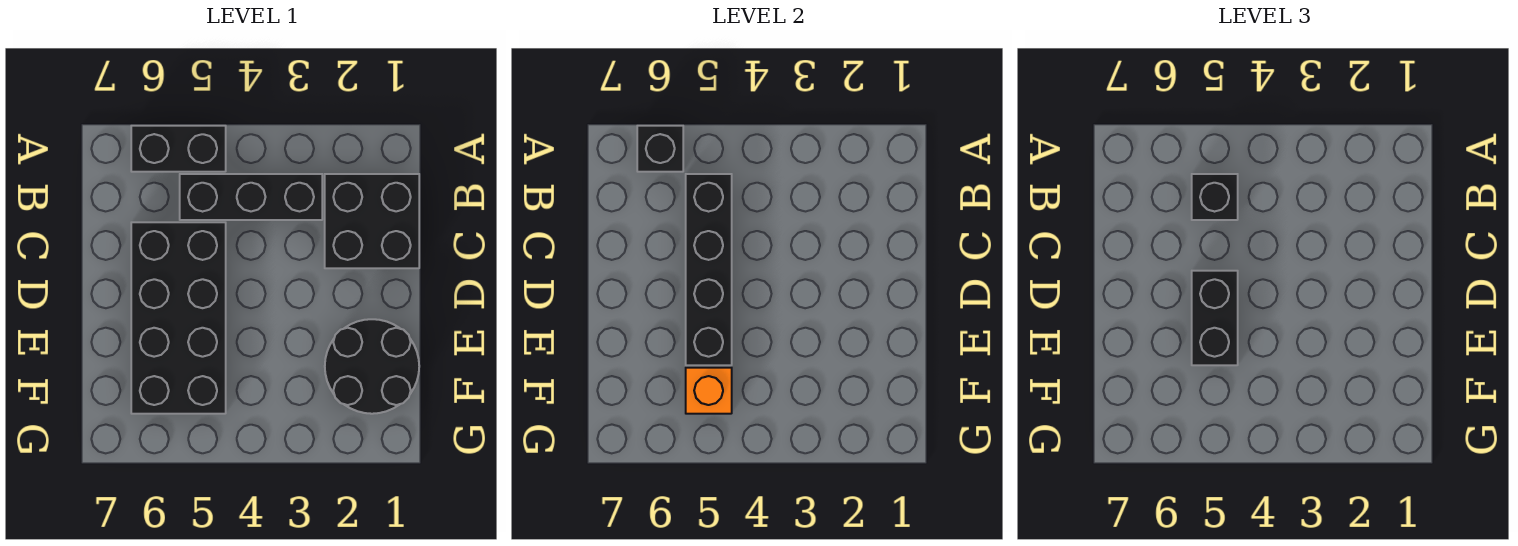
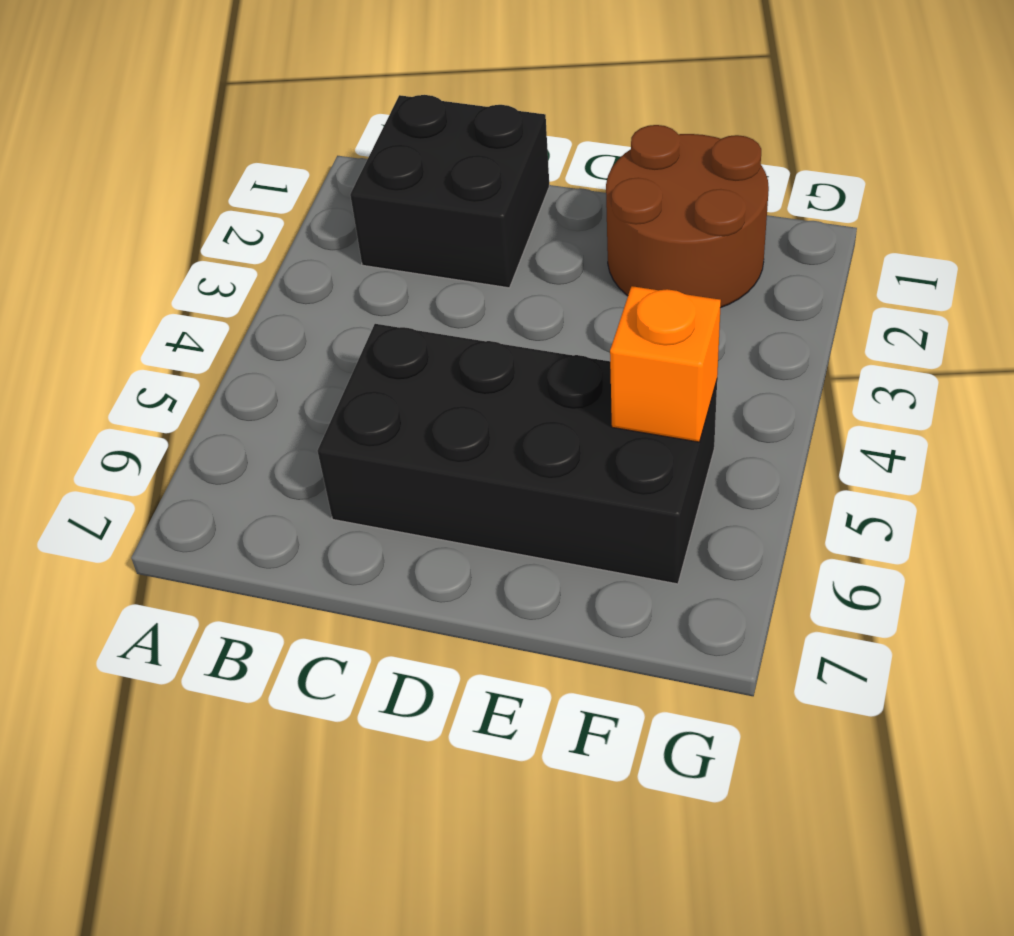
brown 2x2 round brick [606,125,769,307] -> black 2x2 round brick [325,319,419,414]
none -> black 1x2 brick [131,126,226,172]
none -> black 1x3 brick [180,174,322,220]

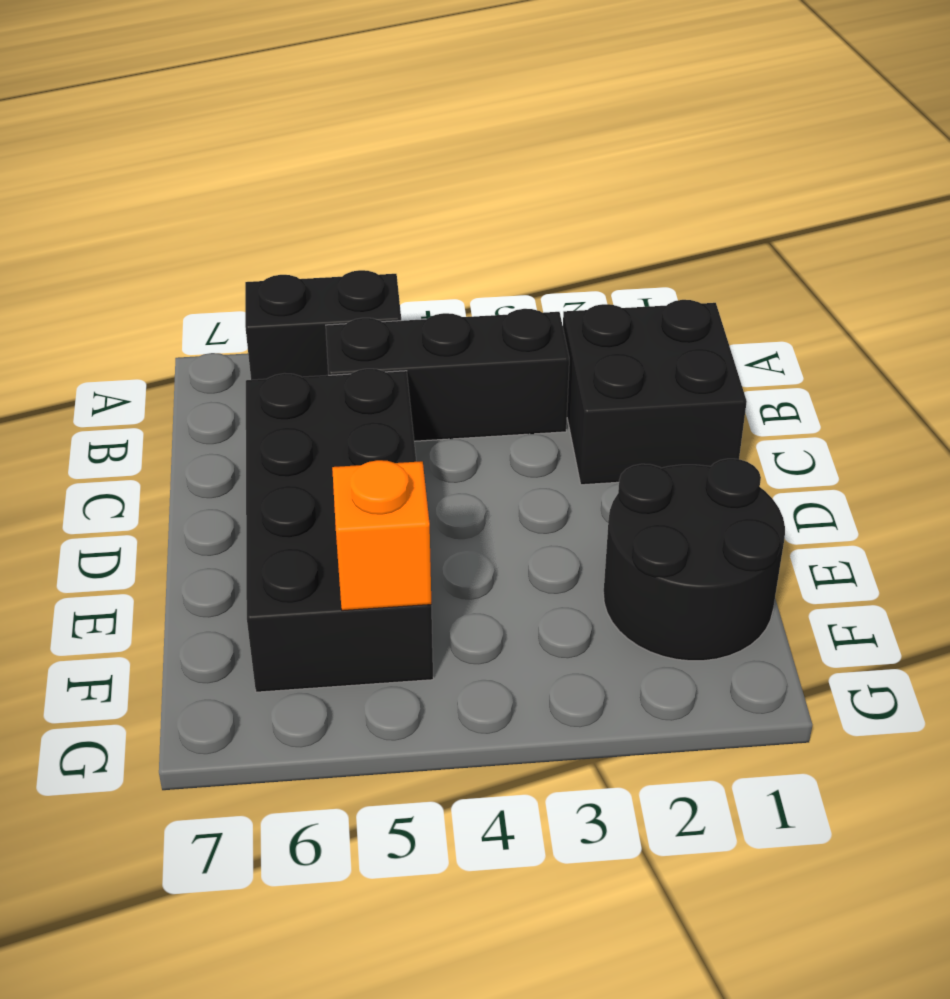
none -> black 1x1 brick [637,126,683,172]
none -> black 1x4 brick [686,174,732,365]

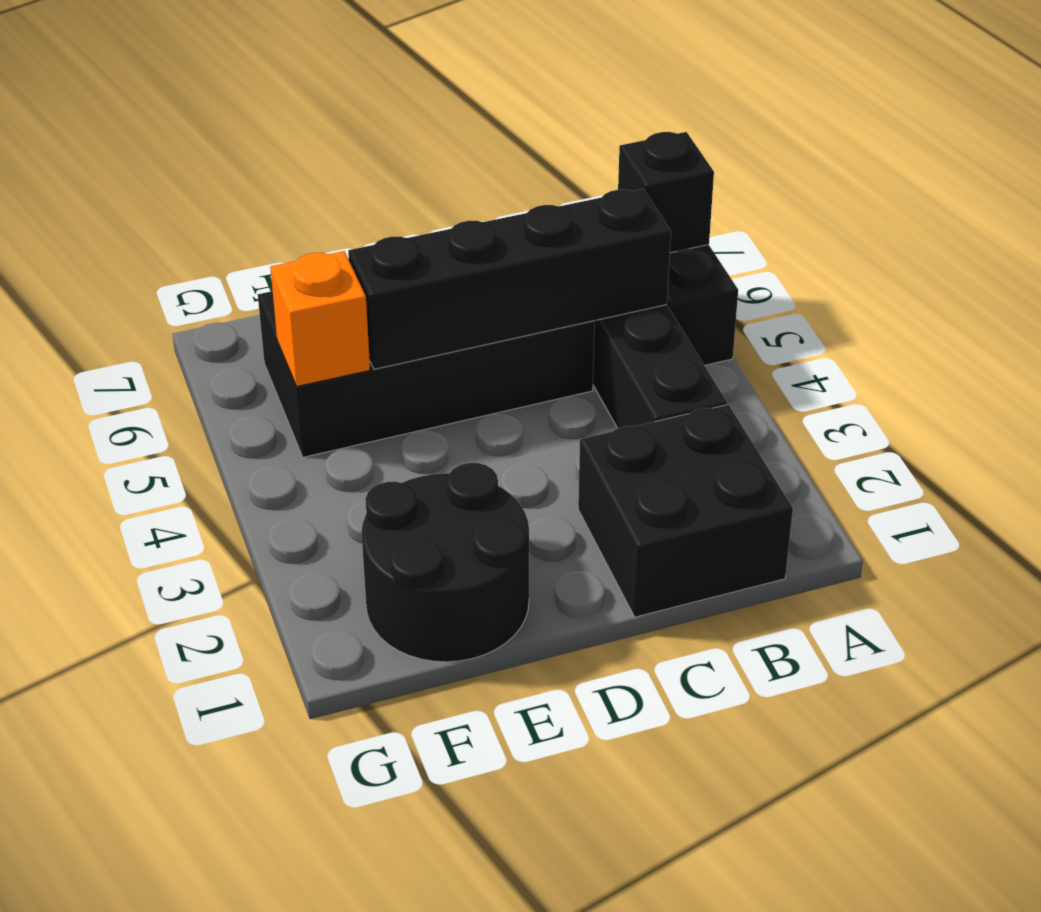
none -> black 1x1 brick [1192,174,1238,220]
none -> black 1x2 brick [1192,271,1238,365]

